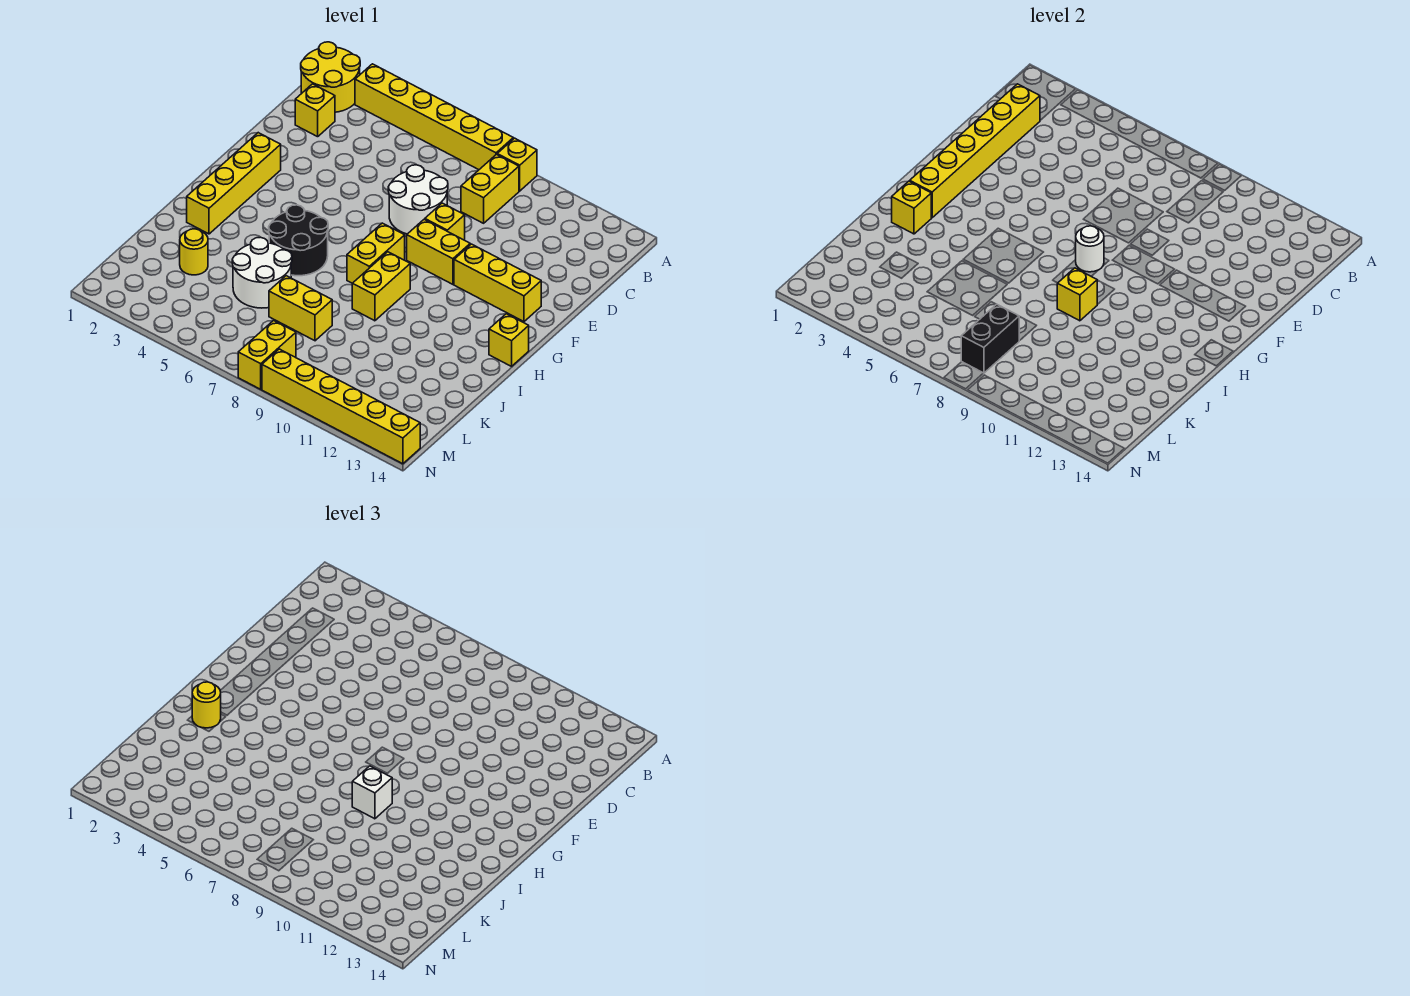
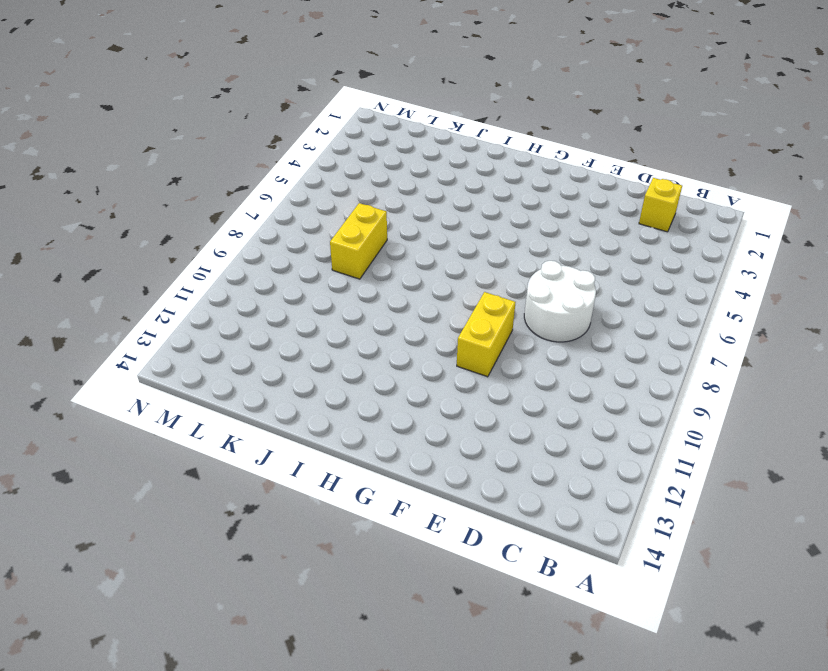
none -> yellow 2x2 round brick [301,42,360,112]
none -> yellow 1x6 brick [355,64,513,170]
none -> yellow 1x1 brick [497,138,537,191]

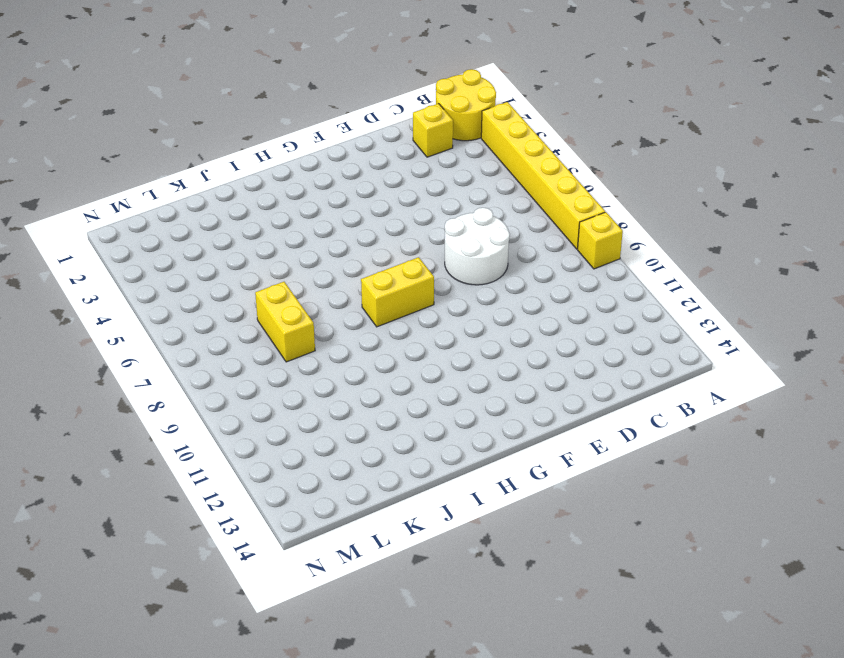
none -> yellow 1x2 brick [461,155,519,223]
none -> yellow 1x1 brick [425,203,465,240]
none -> yellow 1x4 brick [187,133,281,234]

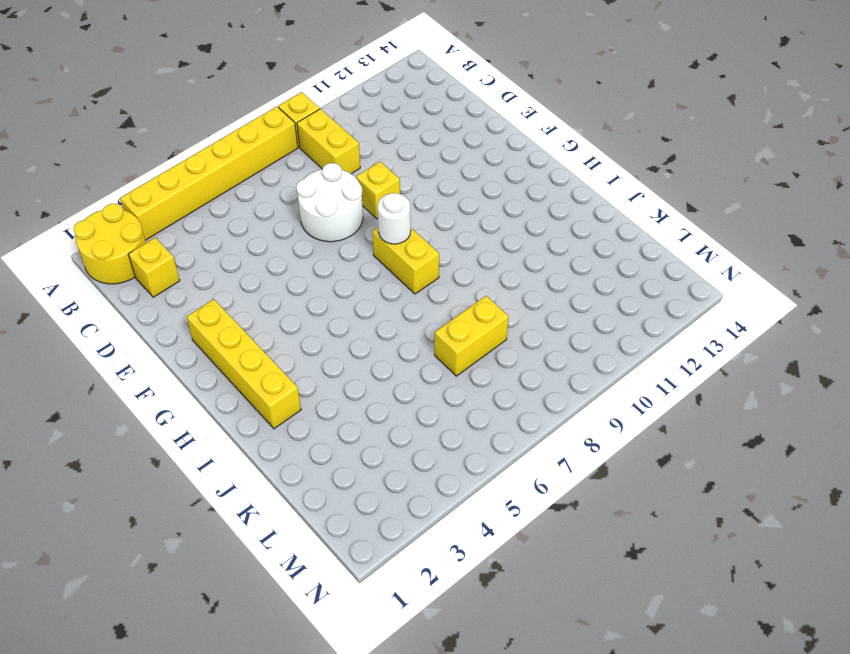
none -> yellow 1x2 brick [407,219,470,284]
none -> yellow 1x3 brick [454,244,541,322]
none -> black 2x2 round brick [269,205,328,276]

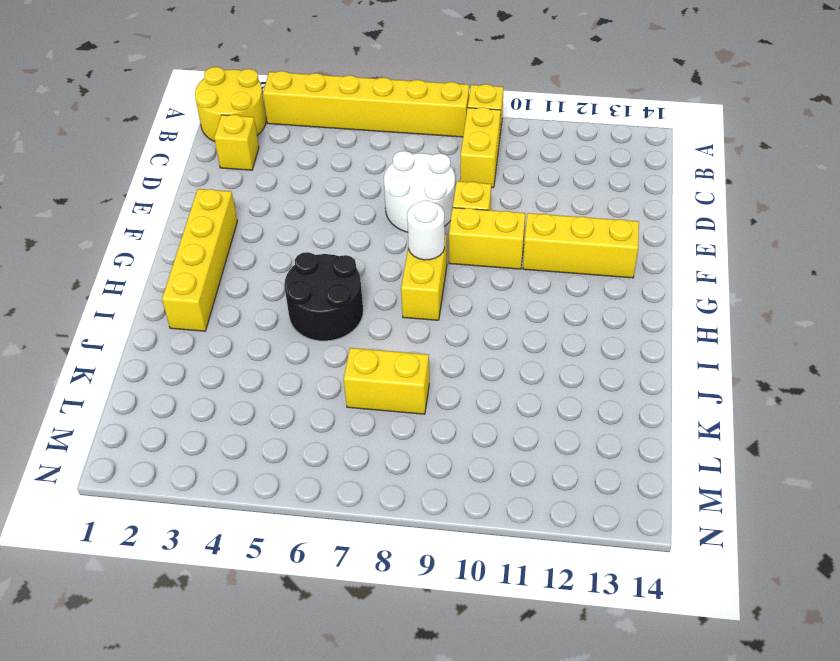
none -> yellow 1x2 brick [352,252,410,321]
none -> yellow 1x1 brick [489,314,529,366]
none -> white 2x2 round brick [232,237,292,308]

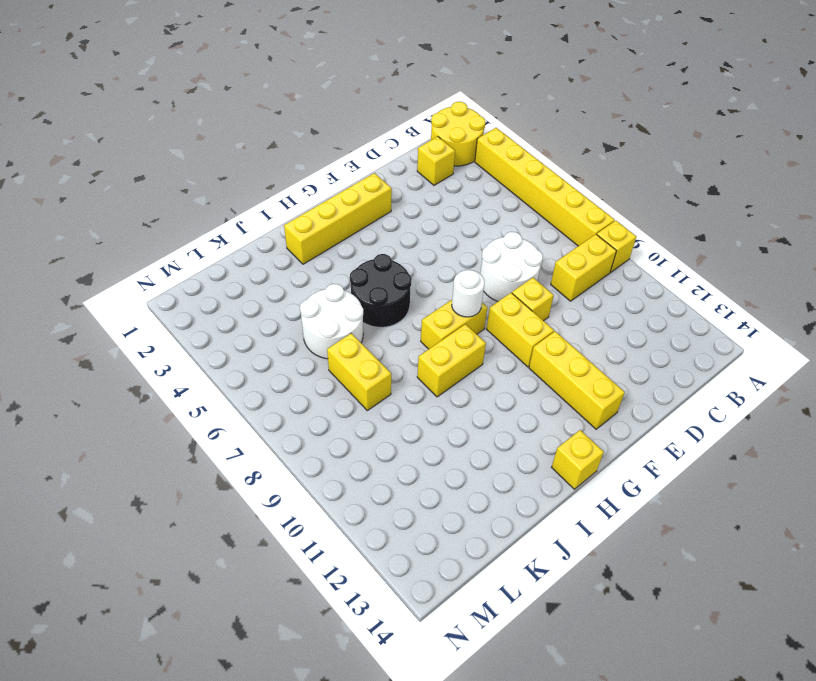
none -> yellow 1x1 round brick [180,229,208,275]
none -> yellow 1x2 brick [238,320,296,389]
none -> yellow 1x6 brick [262,349,420,464]

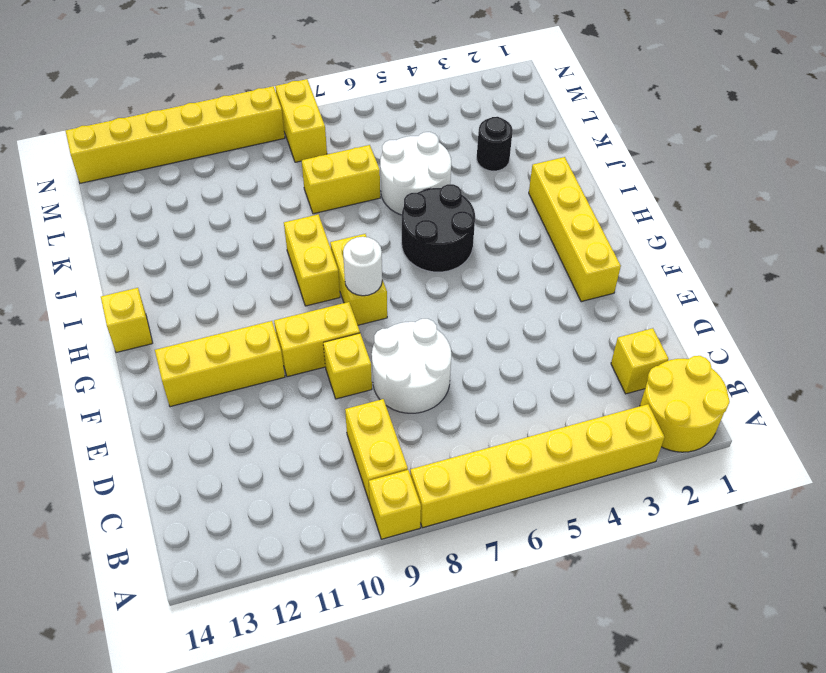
black 1x1 round brick [477,117,513,171] -> yellow 1x1 round brick [180,229,208,275]
none -> yellow 1x6 brick [910,84,1040,218]
none -> yellow 1x1 brick [892,181,931,234]
none -> yellow 1x1 brick [1057,268,1097,321]

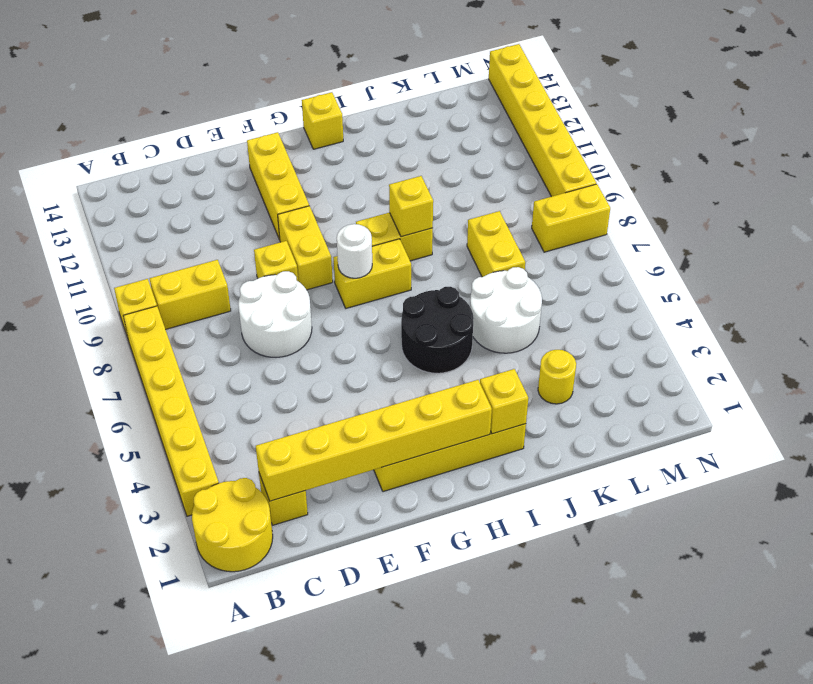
none -> black 1x2 brick [961,304,1019,373]
none -> yellow 1x1 round brick [192,682,221,728]
none -> white 1x1 brick [352,766,392,819]

